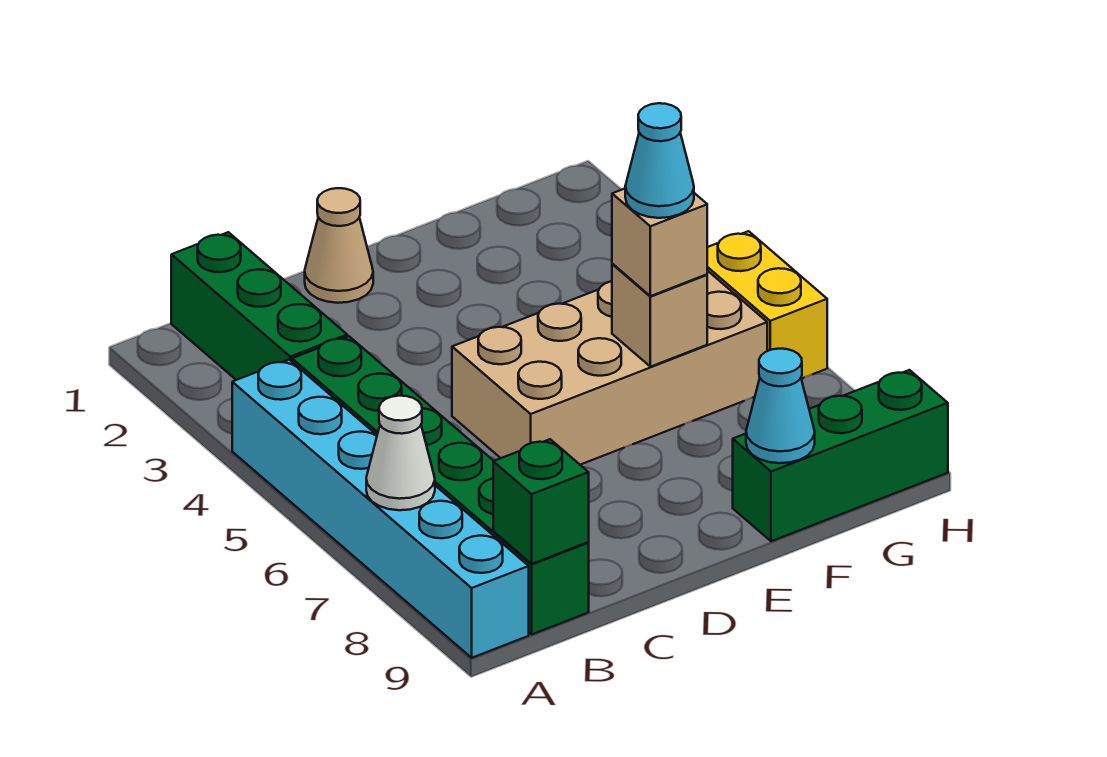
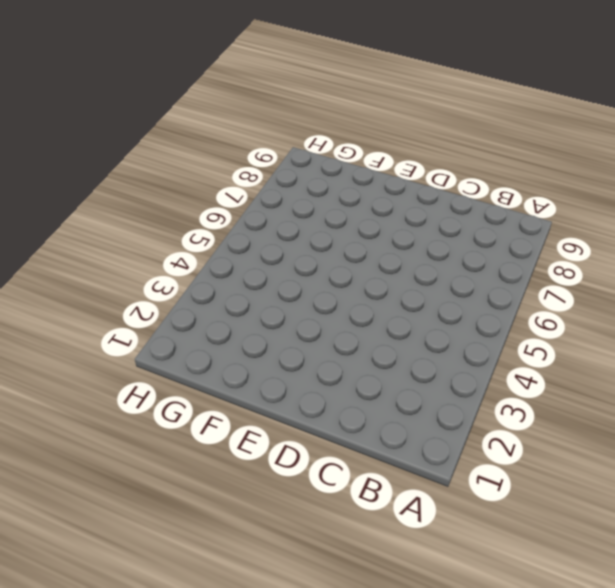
none -> cyan 1x6 brick [232,360,529,658]
none -> green 1x3 brick [171,232,347,380]
none -> green 1x6 brick [292,336,589,634]

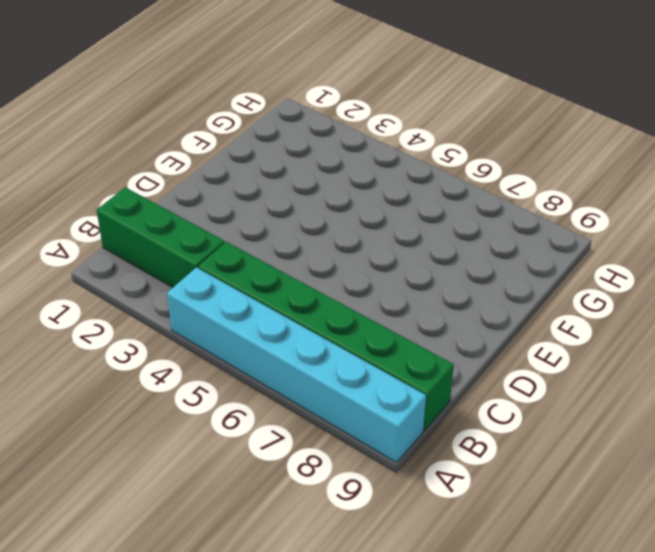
none -> tan 1x1 cone [305,188,373,303]
none -> tan 2x4 brick [452,271,767,465]
none -> green 1x3 brick [733,370,948,541]

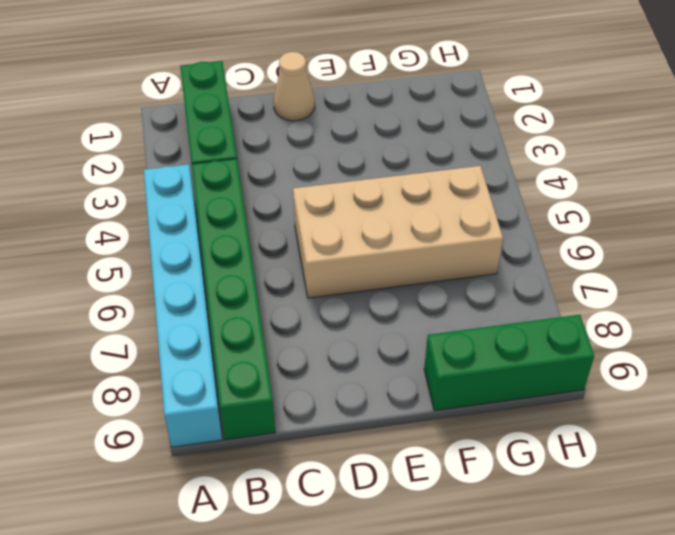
none -> yellow 1x2 brick [707,231,827,379]
none -> white 1x1 cone [366,396,435,510]
none -> green 1x1 brick [493,439,589,564]

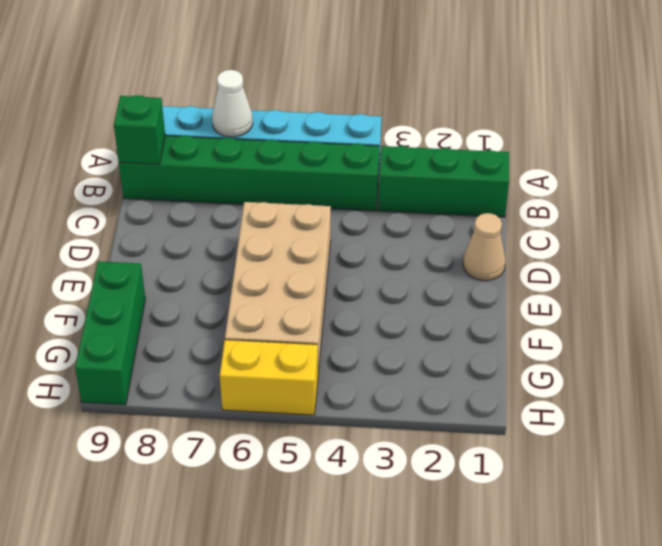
none -> tan 1x1 brick [612,264,707,367]
none -> cyan 1x1 cone [746,349,815,463]
none -> tan 1x1 brick [612,189,707,296]

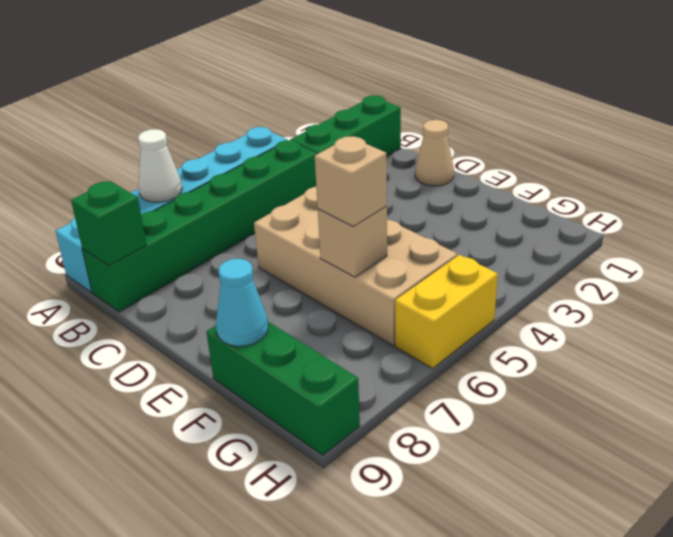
none -> cyan 1x1 cone [625,103,694,218]

